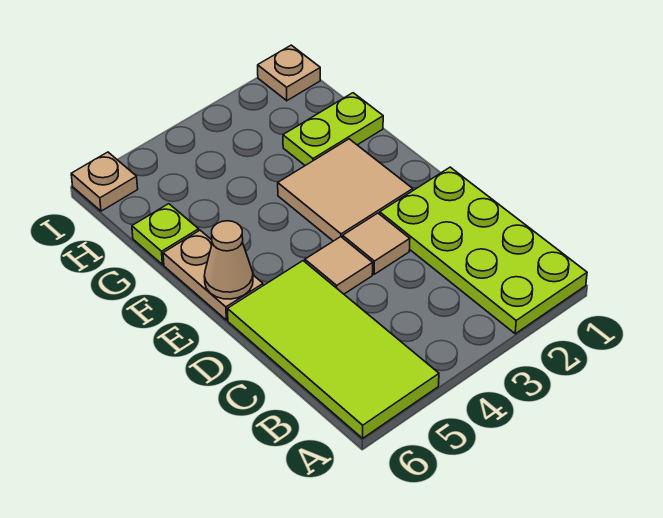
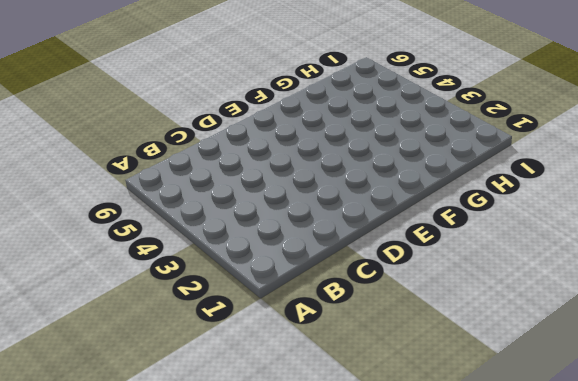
none -> lime 2x4 plate [380,167,587,334]
none -> lime 2x4 tile [227,261,439,438]

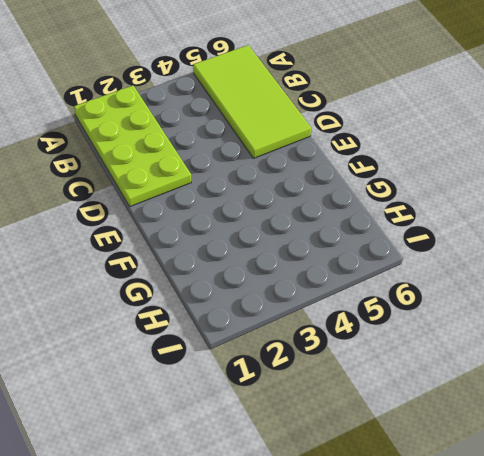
none -> tan 1x1 tile [343,213,410,274]
none -> tan 1x1 tile [305,237,373,294]

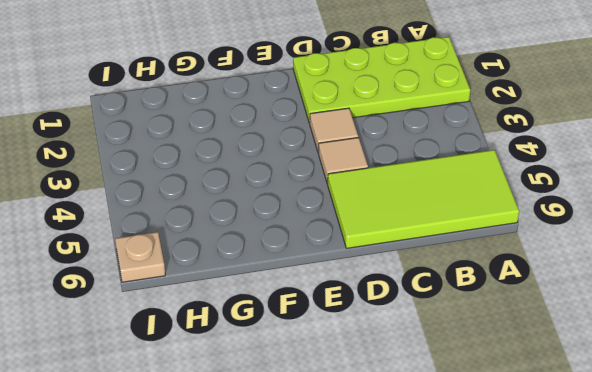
none -> tan 2x2 tile [278,139,413,241]
none -> tan 1x2 plate [163,230,263,320]

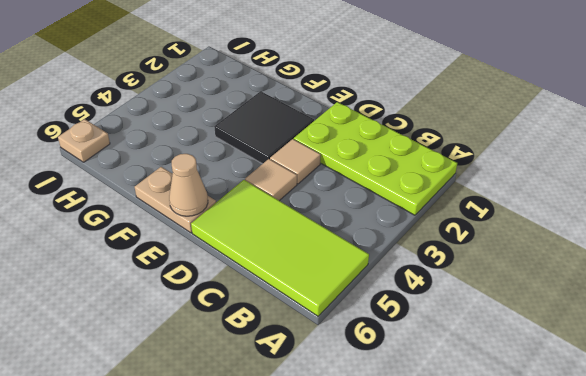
black 2x2 tile [214,91,314,164] -> tan 2x2 tile [278,139,413,241]
none -> lime 1x2 plate [283,93,383,166]
none -> lime 1x1 plate [132,204,199,265]

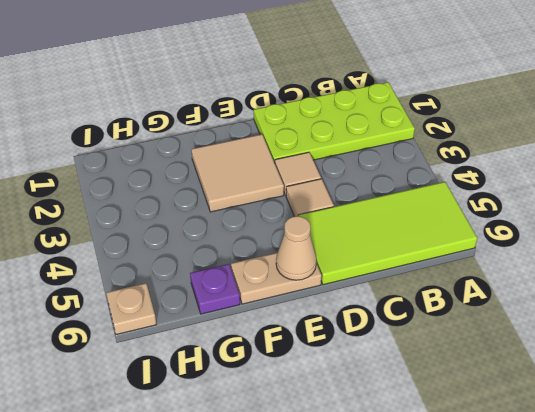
purple 1x1 plate [190,264,240,314] -> lime 1x1 plate [132,204,199,265]
none -> lime 1x2 plate [283,93,383,166]
none -> tan 1x1 plate [258,45,320,101]

